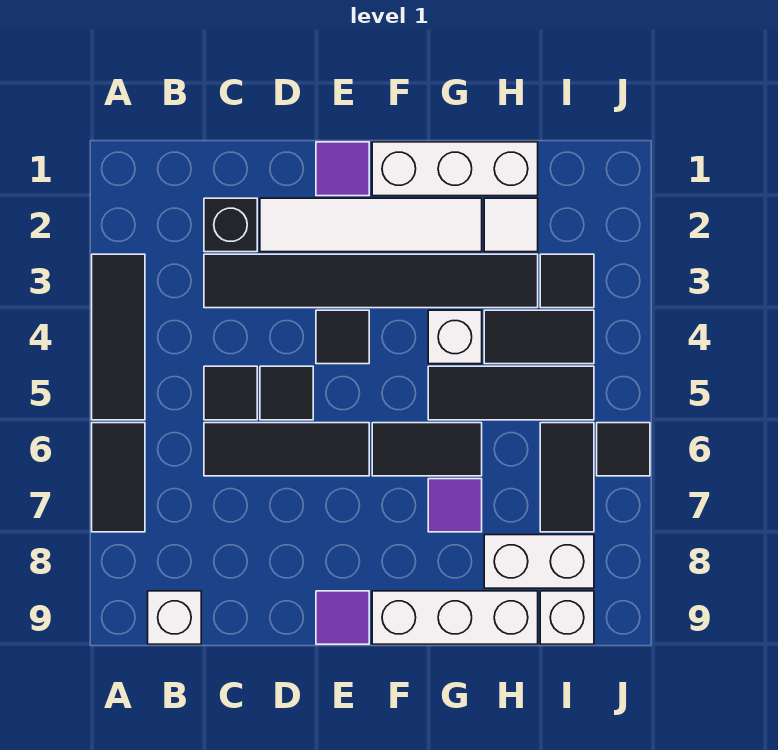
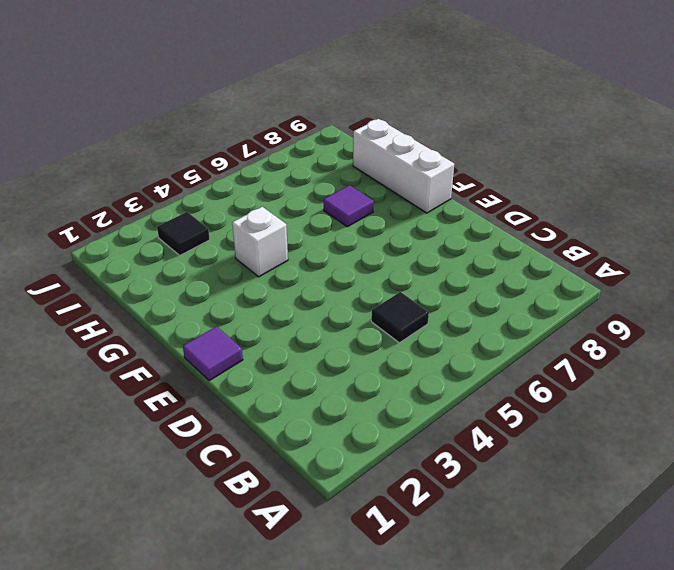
none -> black 1x3 tile [92,254,145,420]
none -> black 1x2 tile [92,423,145,532]
none -> white 1x1 brick [148,591,201,644]

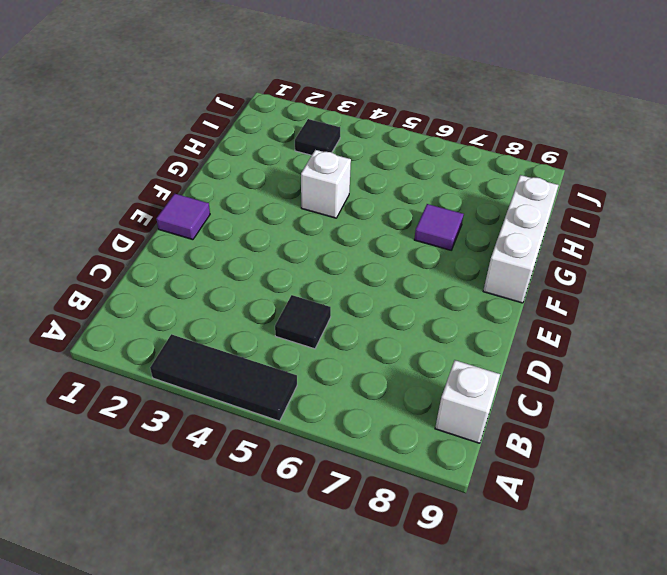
none -> black 1x2 tile [92,423,145,532]
none -> black 1x1 brick [204,198,257,252]
none -> black 1x6 tile [204,254,538,308]

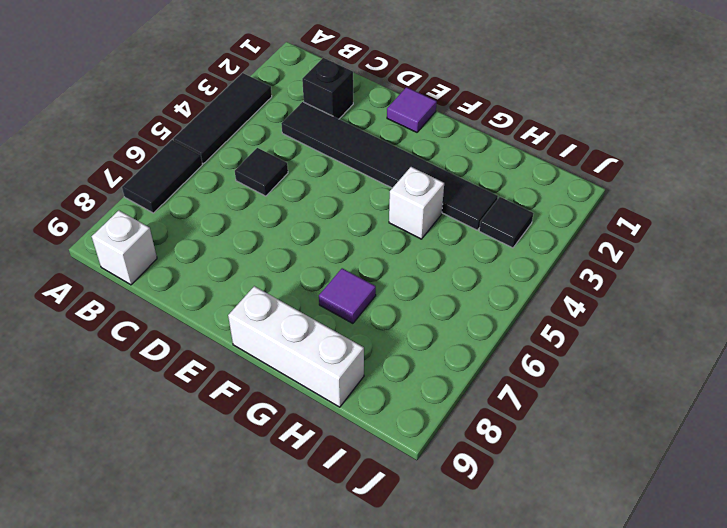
none -> black 1x3 tile [204,423,369,476]
none -> white 1x4 tile [260,198,482,252]
none -> black 1x1 tile [260,366,313,420]

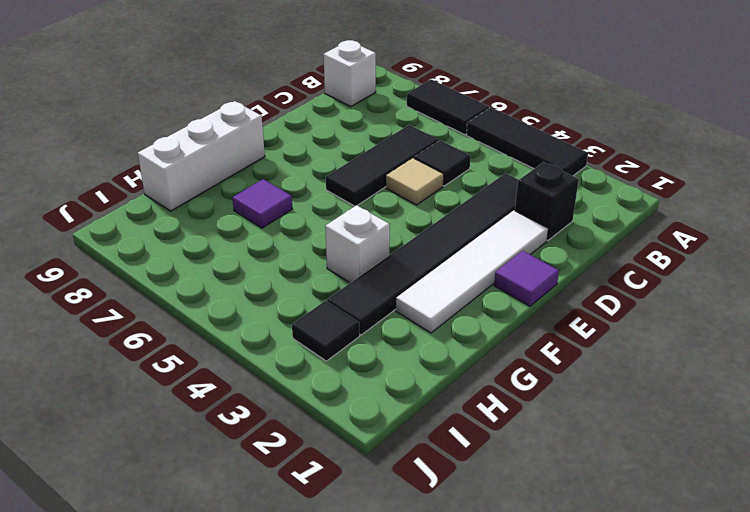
tan 1x1 tile [386,158,444,205] -> black 1x1 tile [260,366,313,420]
none -> black 1x1 tile [316,310,369,364]
none -> purple 1x1 tile [316,591,369,644]
none -> white 1x3 brick [372,142,538,196]

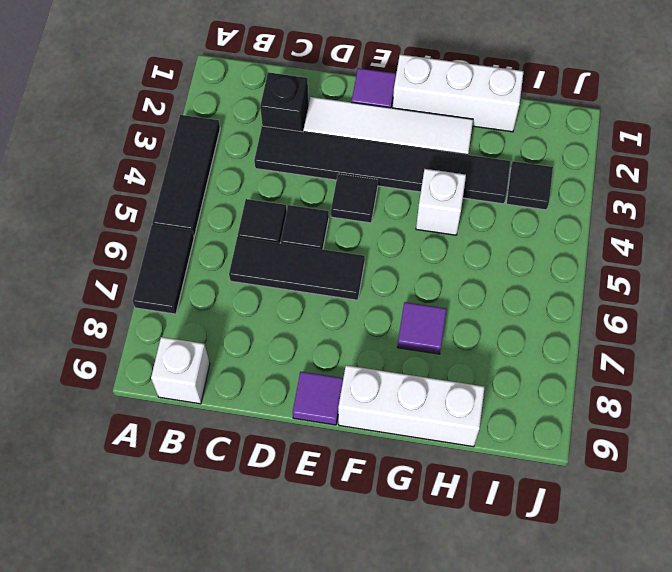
none -> black 1x2 tile [372,423,482,476]
none -> black 1x3 tile [428,366,594,420]
none -> white 1x1 tile [484,198,538,252]

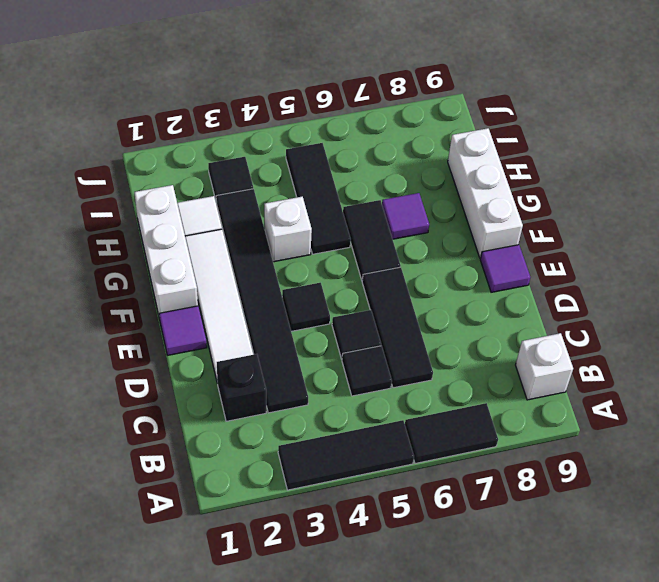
none -> black 1x2 tile [484,310,594,364]
none -> white 1x2 brick [484,535,594,588]
none -> black 1x2 tile [540,423,594,532]

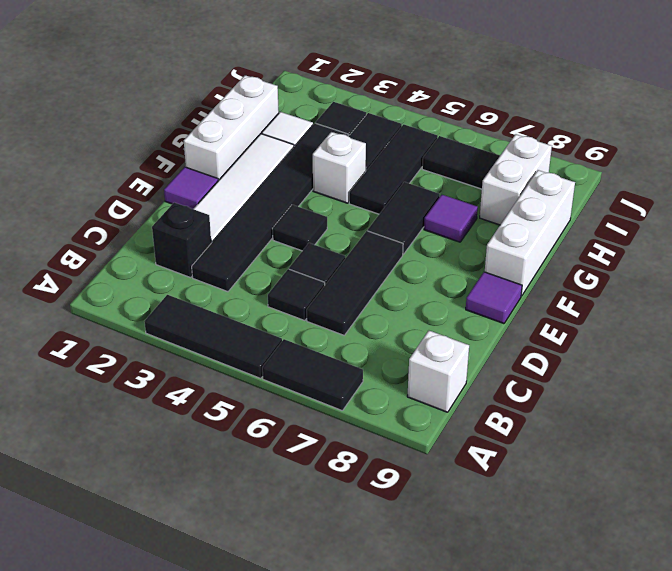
none -> white 1x1 brick [540,591,594,644]
none -> black 1x1 tile [597,423,650,476]

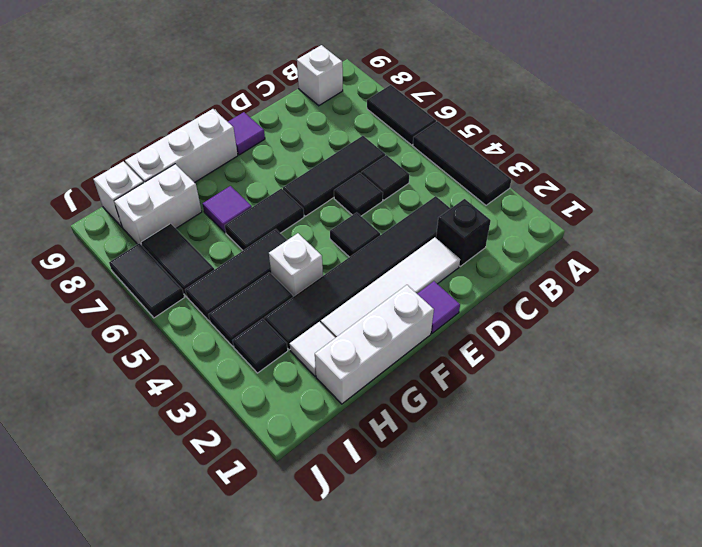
black 1x2 tile [109,243,184,318] -> black 1x1 tile [597,423,650,476]

